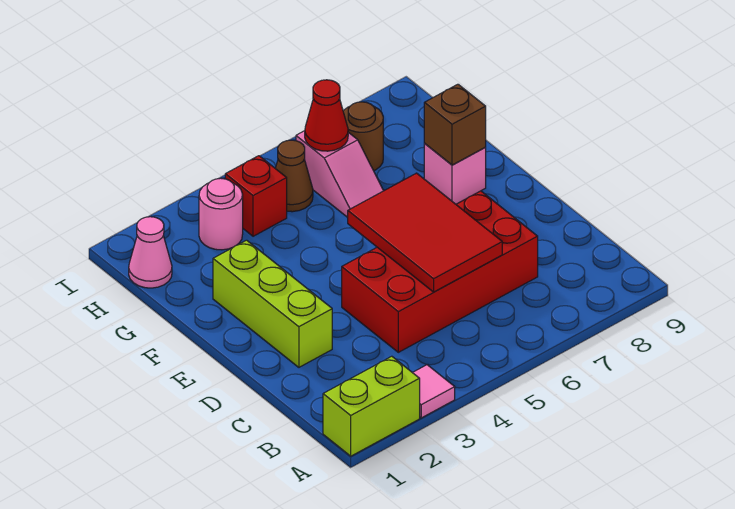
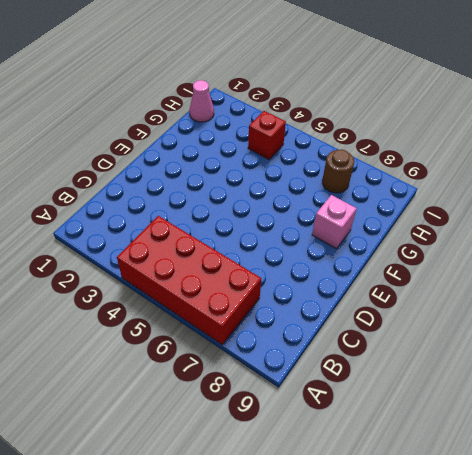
red 2x4 brick [117,216,261,345] -> red 2x4 brick moved to [342,191,538,352]
none -> lime 1x2 brick [323,356,420,456]
none -> pink 1x1 tile [412,365,455,418]
none -> lime 1x3 brick [213,240,332,367]

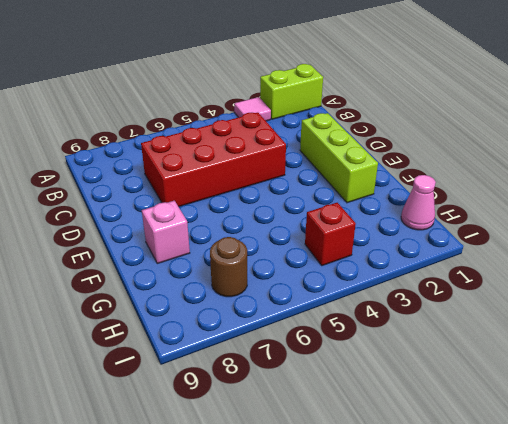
none -> pink 1x2 slope [296,131,384,217]
none -> pink 1x1 round brick [199,178,243,250]
none -> brown 1x1 cone [275,140,313,212]

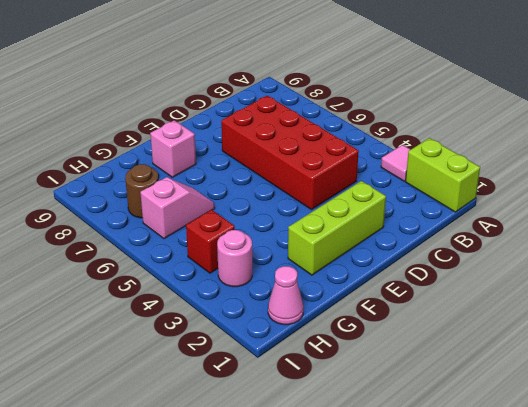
none -> brown 1x1 cone [275,140,313,212]
none -> red 2x3 tile [348,173,502,292]
none -> brown 1x1 brick [424,84,486,165]

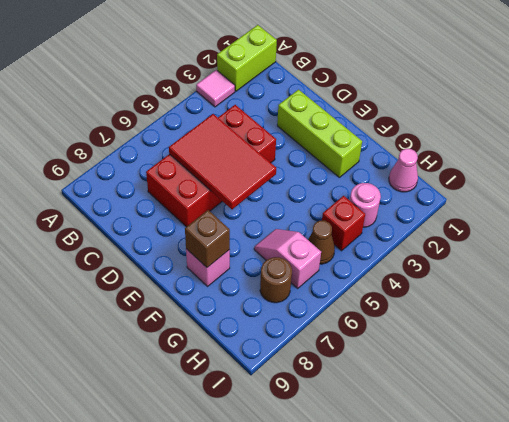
none -> red 1x1 cone [305,80,348,151]

